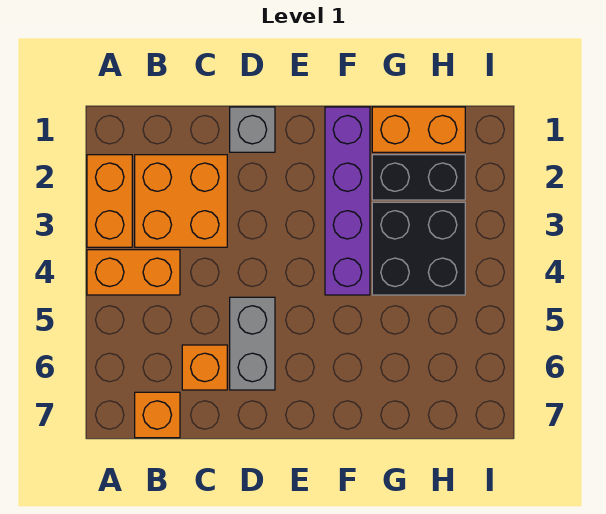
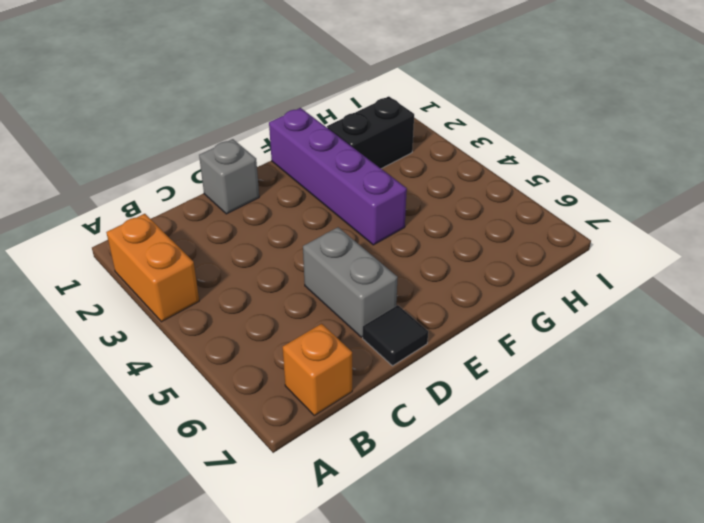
black 1x1 tile [363,305,428,366] -> none
none -> orange 1x2 brick [87,250,180,295]
none -> orange 2x2 brick [135,155,227,247]

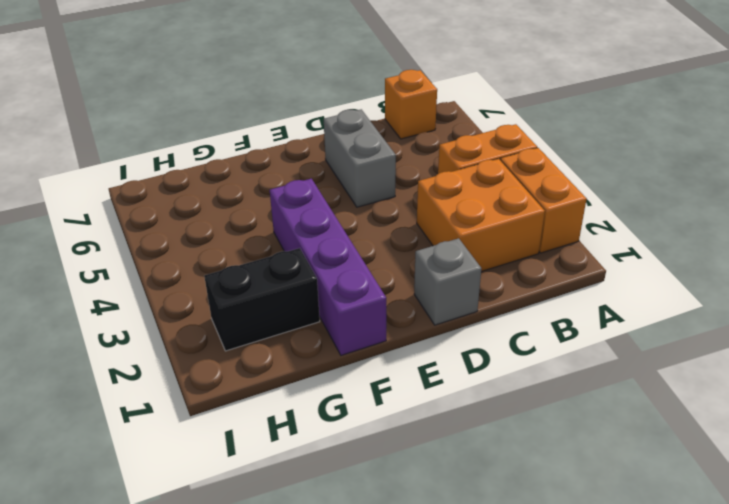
none -> orange 1x1 brick [182,345,227,390]
none -> orange 1x2 brick [372,107,465,152]

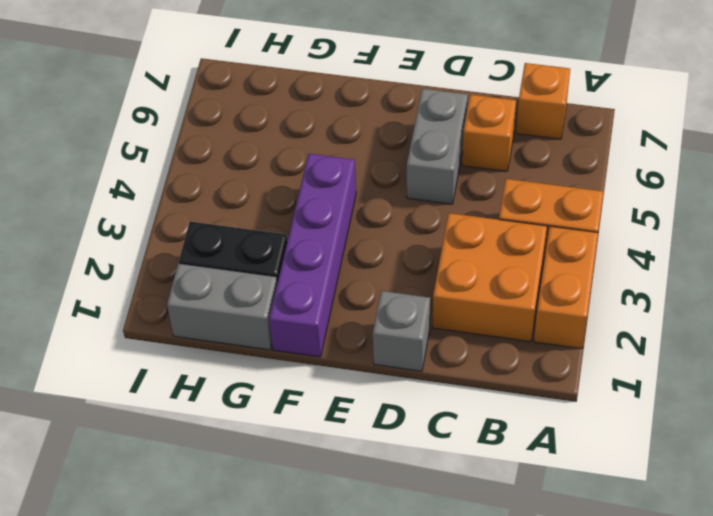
grey 1x2 brick [167,263,277,350] -> orange 1x2 brick [372,107,465,152]
none -> black 2x2 brick [372,202,465,295]

